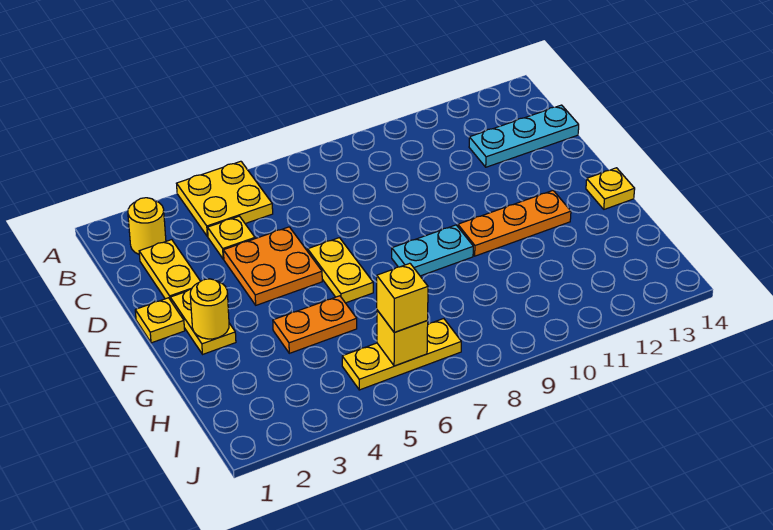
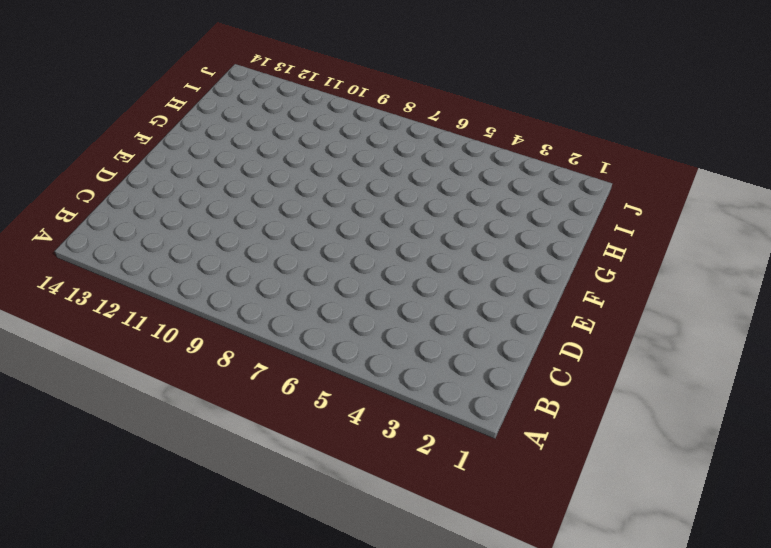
none -> yellow 2x2 plate [177,161,273,237]
none -> yellow 1x1 round brick [128,198,166,254]
none -> yellow 1x2 plate [139,240,200,300]

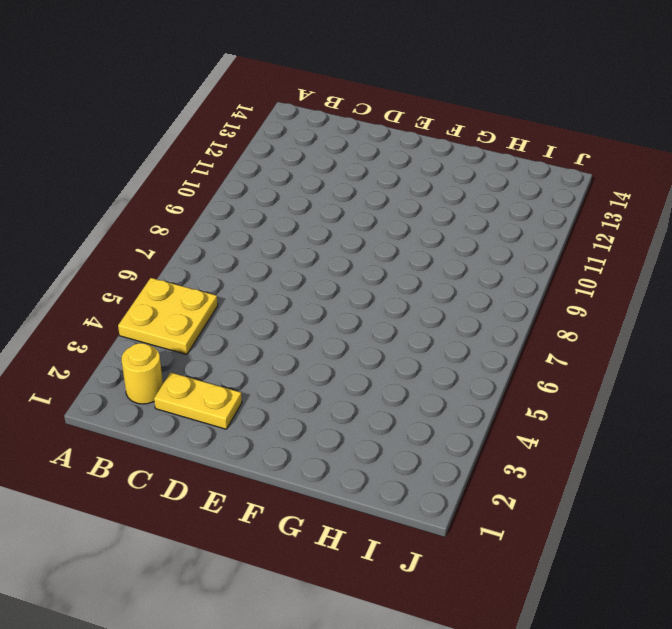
none -> yellow 1x1 plate [208,216,255,259]
none -> cyan 1x3 plate [469,105,579,167]
none -> orange 2x2 plate [223,227,322,305]

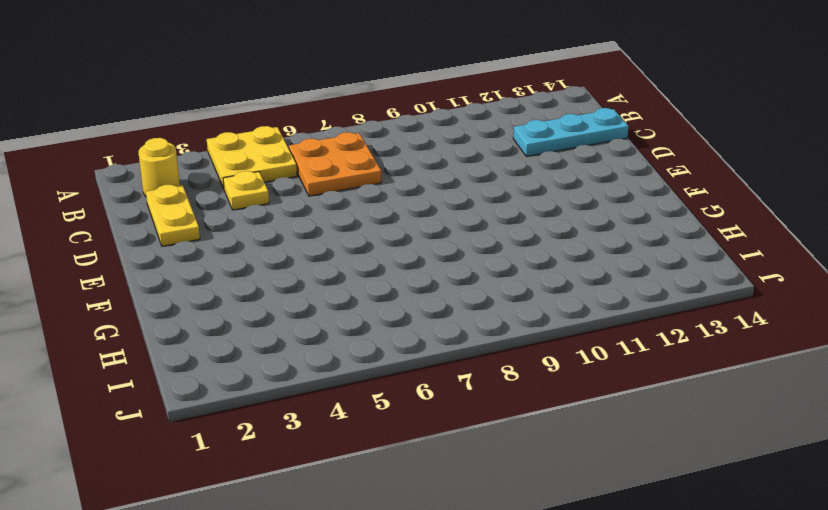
orange 2x2 plate [289,132,381,196] -> orange 2x2 plate moved to [223,227,322,305]
none -> yellow 1x1 plate [135,298,185,343]
none -> yellow 1x2 plate [170,289,236,354]
none -> yellow 1x2 plate [308,238,373,303]

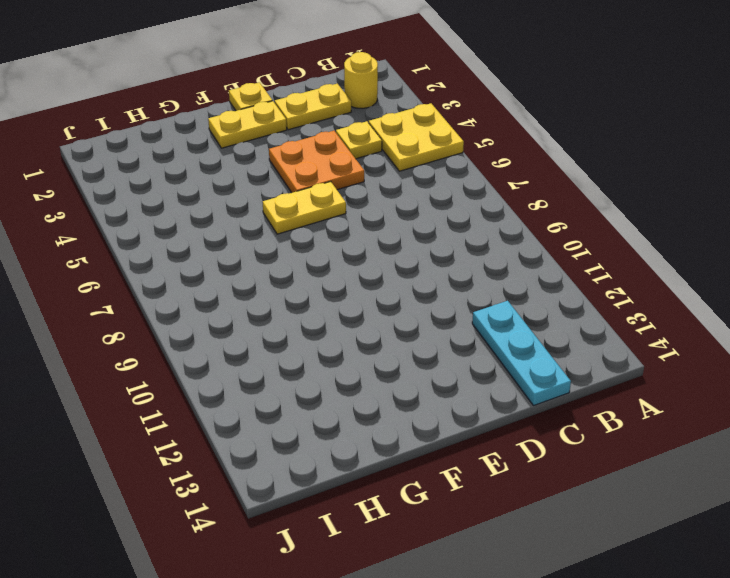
none -> cyan 1x2 plate [392,225,473,276]
none -> orange 1x3 plate [458,191,571,256]
none -> yellow 1x1 plate [586,168,635,209]

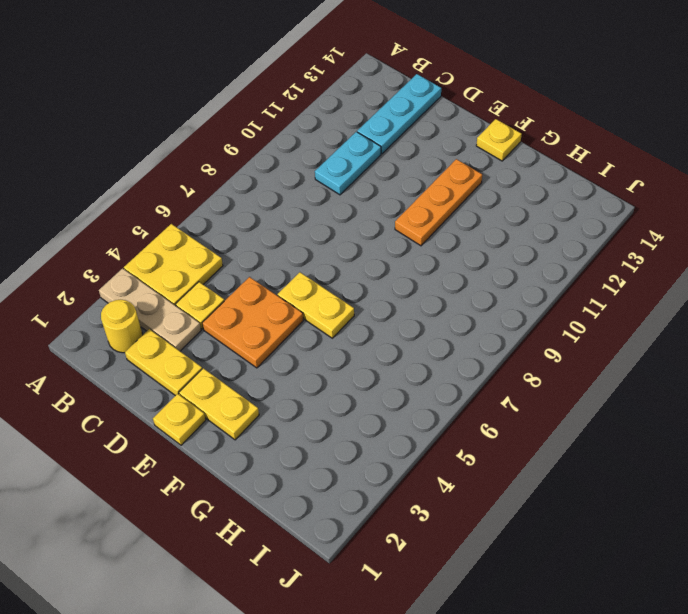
tan 1x3 plate [99,268,201,351] -> none
cyan 1x2 plate [315,132,381,195] -> cyan 1x2 plate moved to [392,225,473,276]
none -> orange 1x2 plate [273,296,357,353]
none -> yellow 1x3 plate [342,319,461,390]
none -> yellow 1x1 round brick [190,279,229,339]

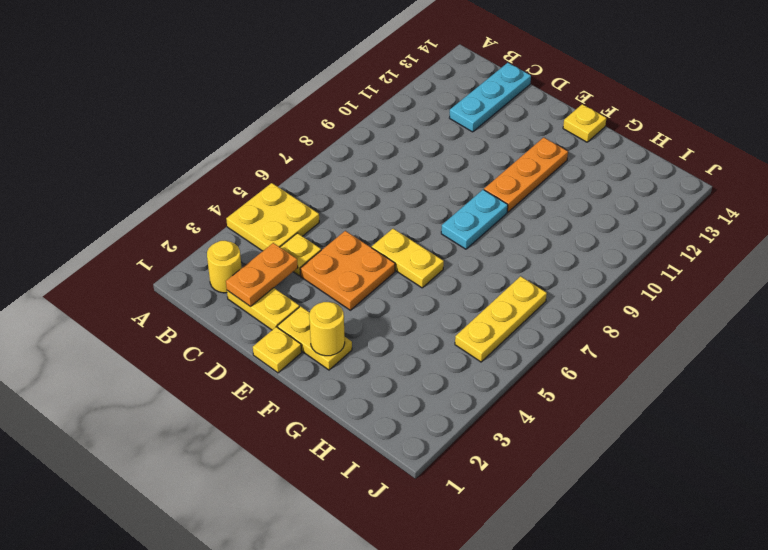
orange 1x2 plate [226,243,298,307] -> orange 1x2 plate moved to [273,296,357,353]
none -> yellow 1x1 brick [377,310,428,366]
none -> yellow 1x1 brick [377,263,428,332]

